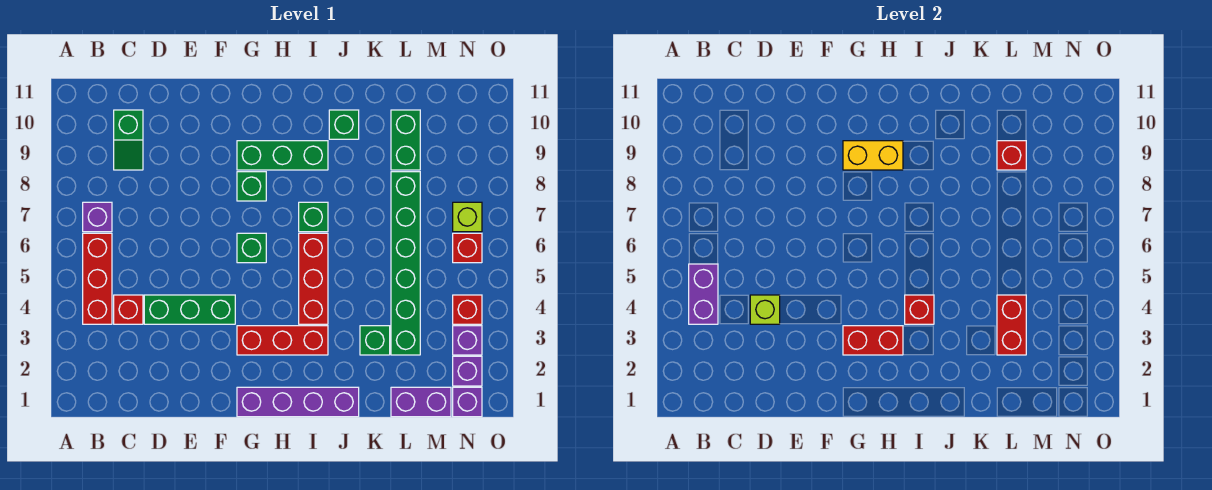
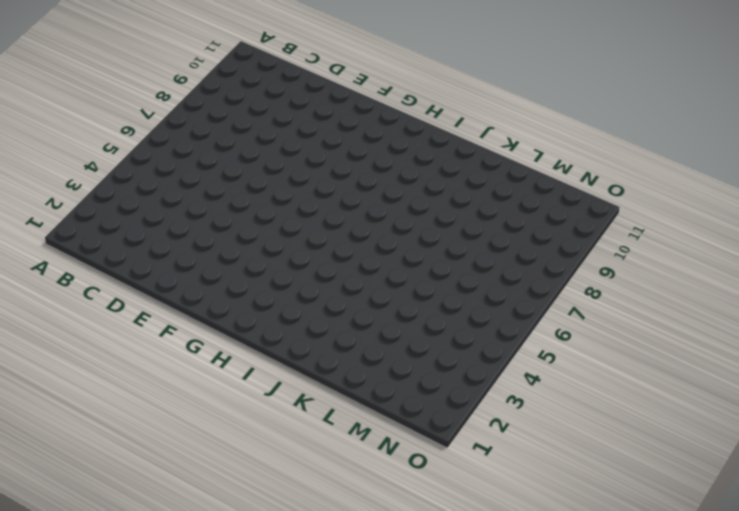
none -> red 1x3 brick [83,233,112,324]
none -> purple 1x1 brick [83,202,112,232]
none -> red 1x1 brick [114,295,143,324]
none -> green 1x2 slope [114,110,143,170]

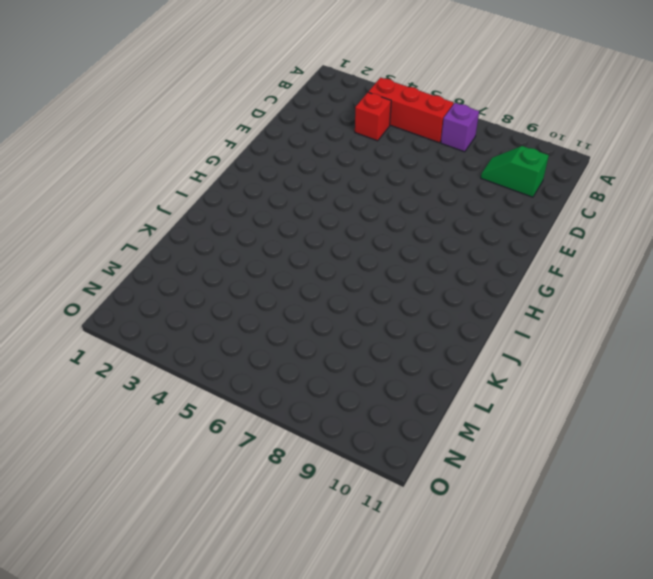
none -> green 1x3 brick [144,295,235,324]
none -> purple 1x4 brick [237,387,359,417]
none -> red 1x3 brick [237,326,328,355]
none -> green 1x1 brick [237,233,266,263]

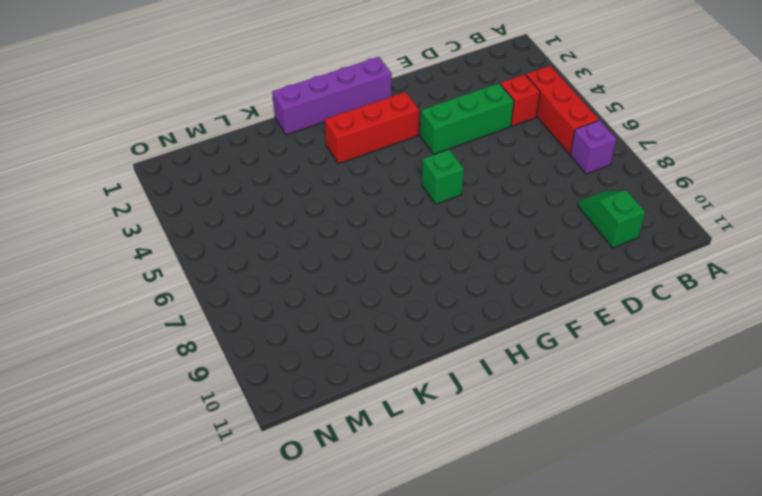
none -> green 1x1 brick [237,172,266,201]
none -> green 1x3 brick [237,141,328,170]
none -> red 1x3 brick [299,233,328,324]
none -> green 1x1 brick [299,202,328,232]

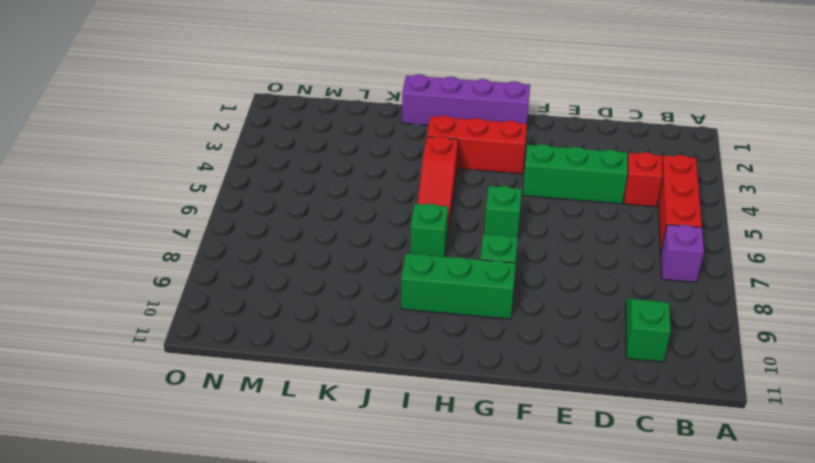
red 1x3 slope [418,136,458,236] -> red 1x3 brick [299,233,328,324]
none -> green 1x1 brick [329,110,359,139]
none -> green 1x1 brick [360,326,390,355]
none -> purple 1x2 brick [391,387,451,417]
none -> green 1x6 brick [391,172,420,355]

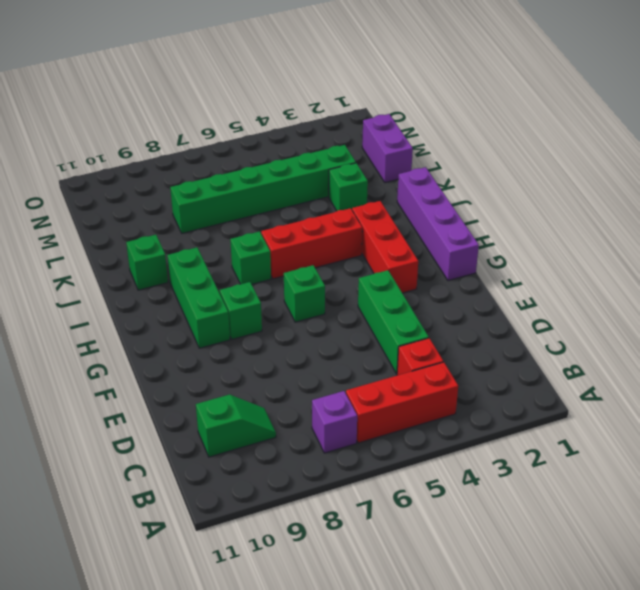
none -> green 1x2 brick [391,110,420,170]
none -> purple 1x1 brick [453,387,482,417]
none -> purple 1x1 brick [453,356,482,386]
none -> purple 1x1 brick [453,326,482,355]

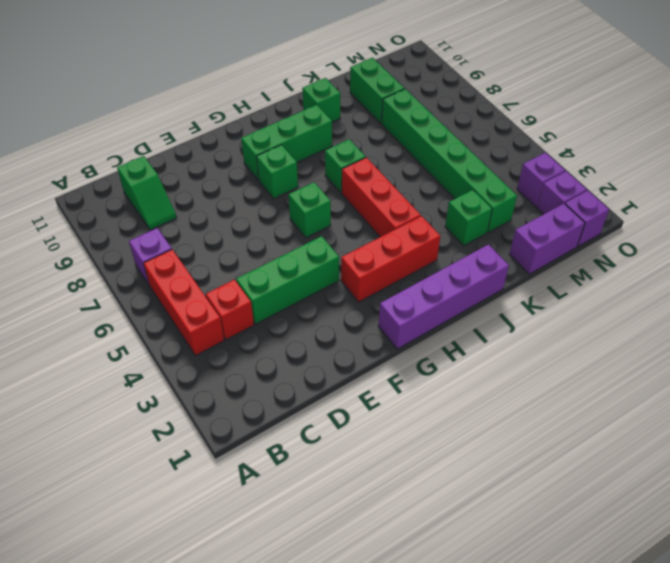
none -> red 1x1 brick [453,295,482,324]
none -> red 1x1 brick [453,233,482,263]
none -> lime 1x1 brick [453,202,482,232]
none -> purple 1x2 brick [689,264,718,324]

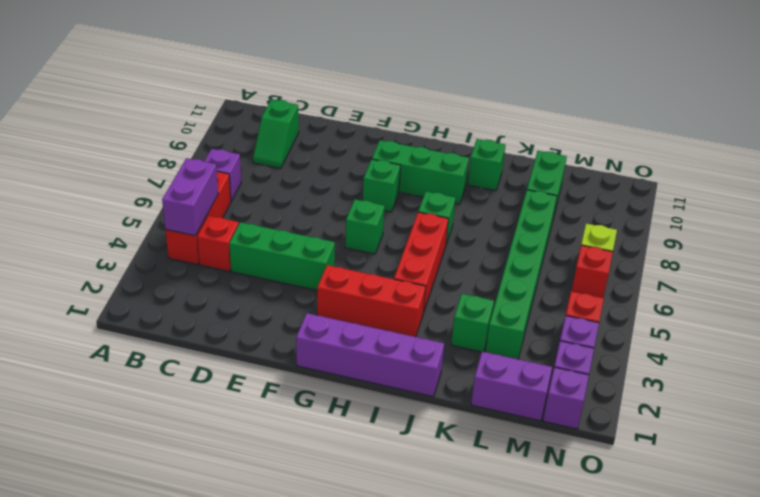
none -> lime 1x1 brick [750,295,780,324]
none -> red 1x2 brick [843,326,903,355]
none -> yellow 1x2 brick [843,141,903,170]
none -> red 1x1 brick [905,295,934,324]

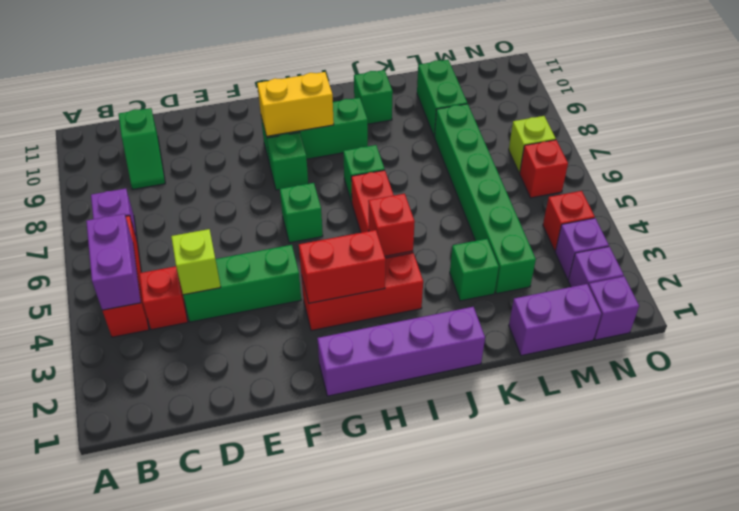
none -> red 1x2 brick [997,295,1026,355]
none -> red 1x1 brick [997,141,1026,170]

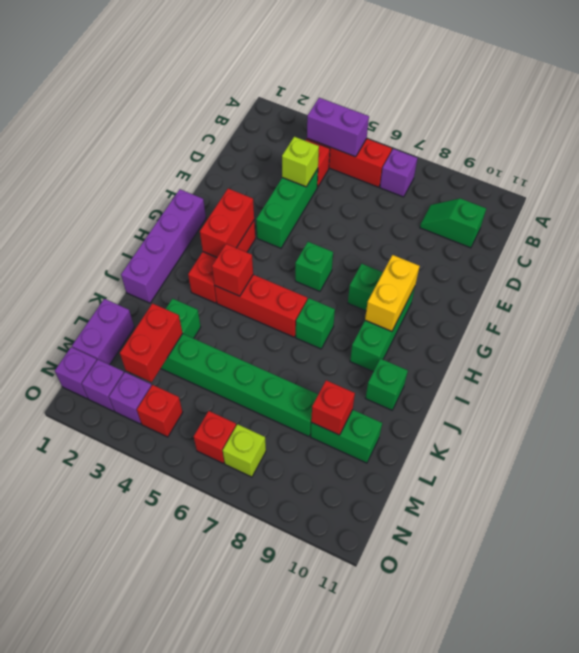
red 1x2 brick [120,303,183,382] -> red 1x2 brick turned to [997,295,1026,355]

